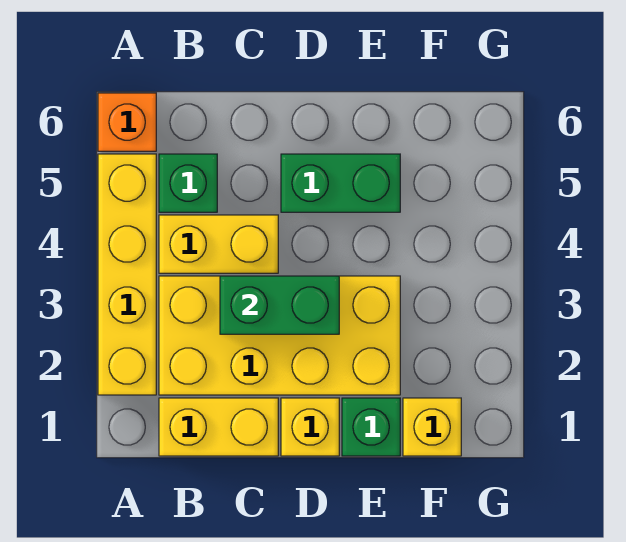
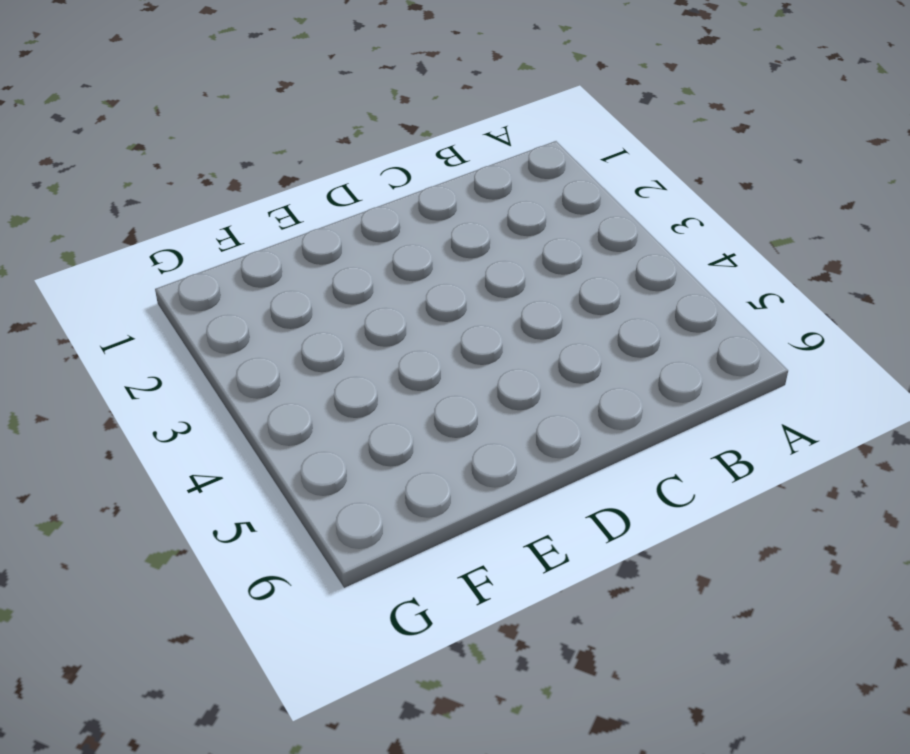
none -> yellow 1x4 brick [98,154,156,395]
none -> orange 1x1 brick [98,93,156,151]

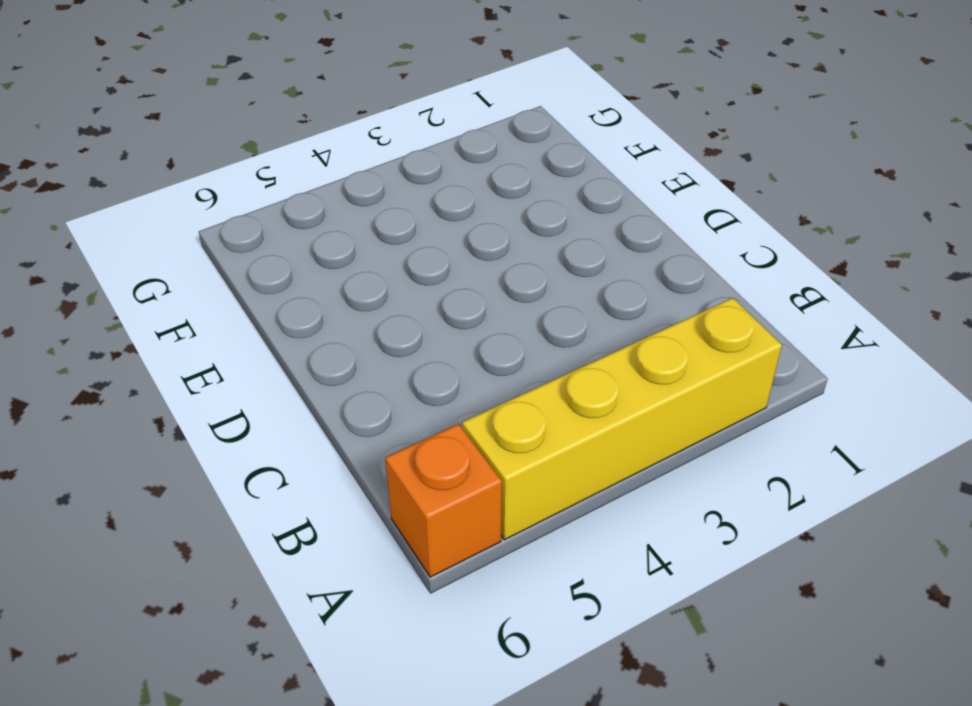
none -> yellow 1x2 brick [159,398,278,456]
none -> yellow 2x4 brick [159,276,400,395]

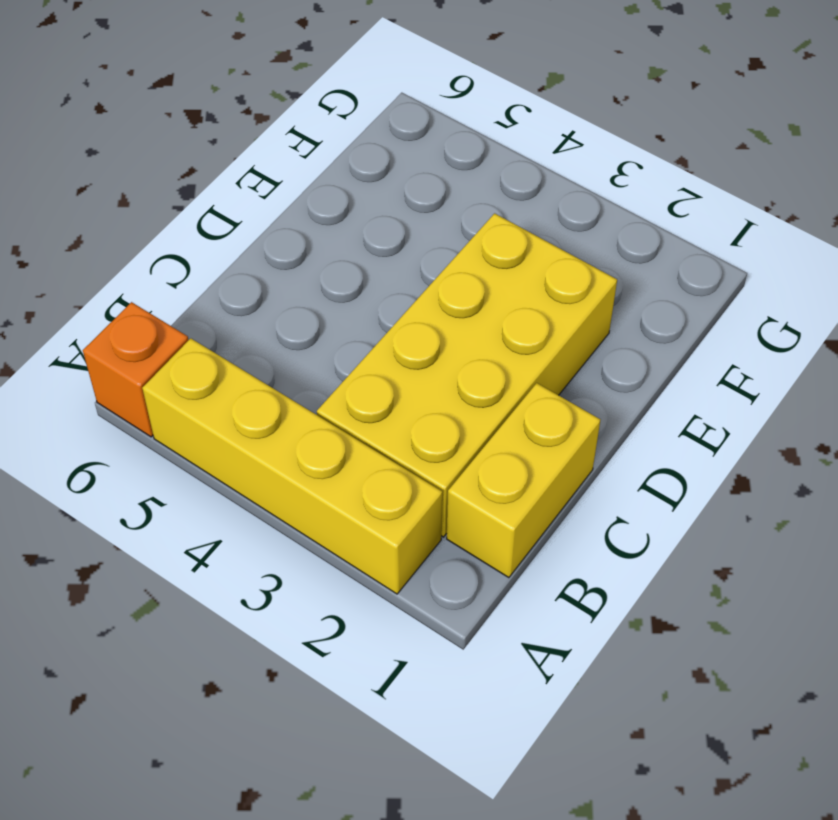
none -> yellow 1x2 brick [159,215,278,273]
none -> green 1x1 brick [159,154,217,212]

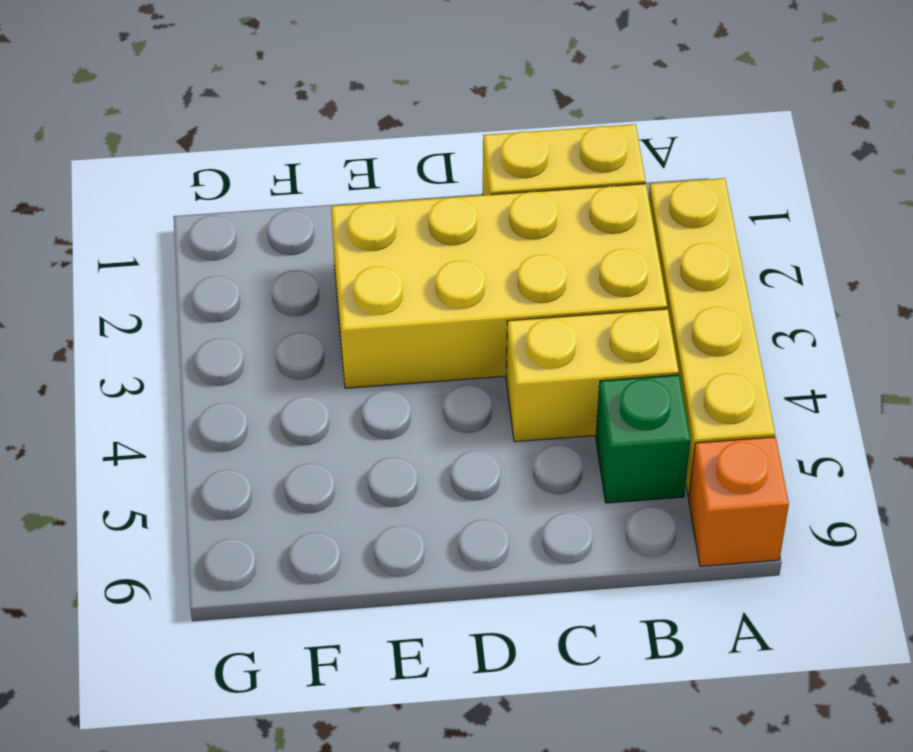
none -> yellow 1x1 brick [281,398,339,456]
none -> green 1x2 brick [281,154,400,212]

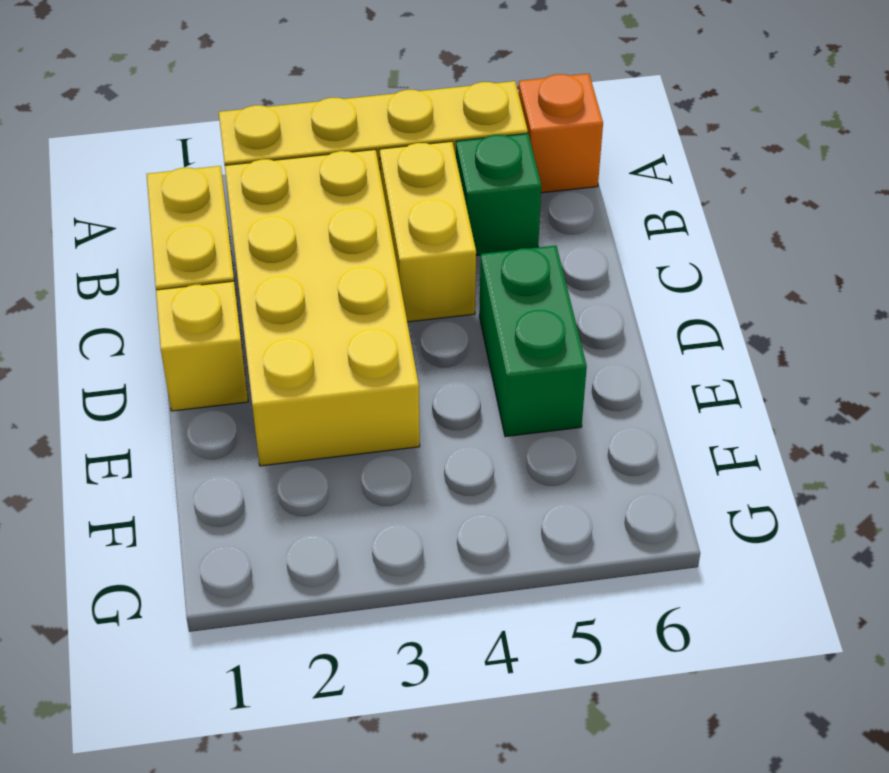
none -> green 1x1 brick [342,398,400,456]
none -> yellow 1x1 brick [403,398,461,456]

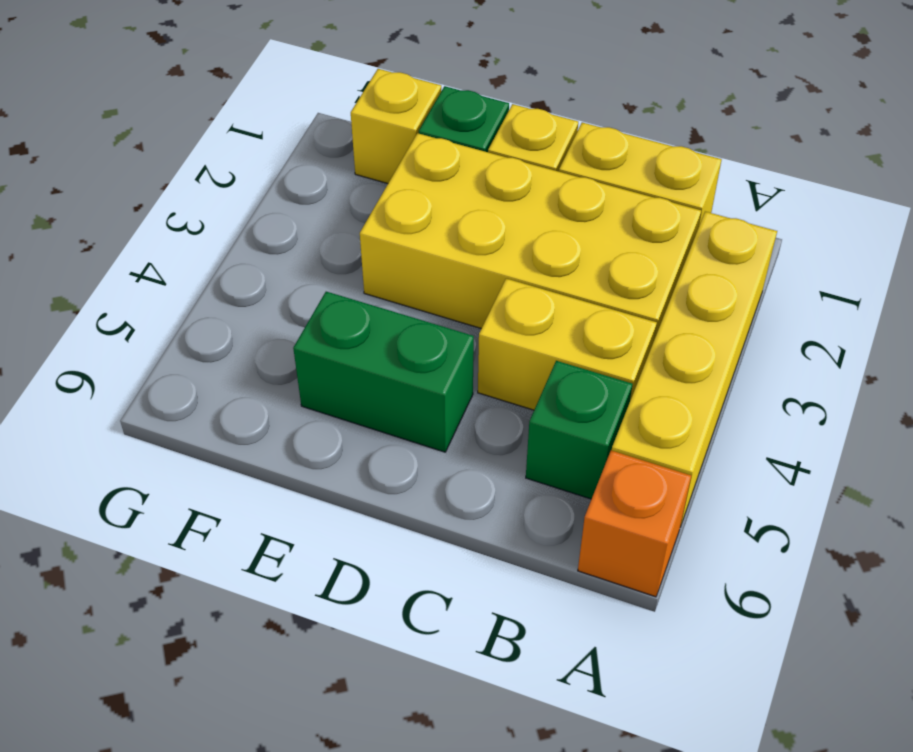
none -> green 1x2 brick [220,276,339,334]

